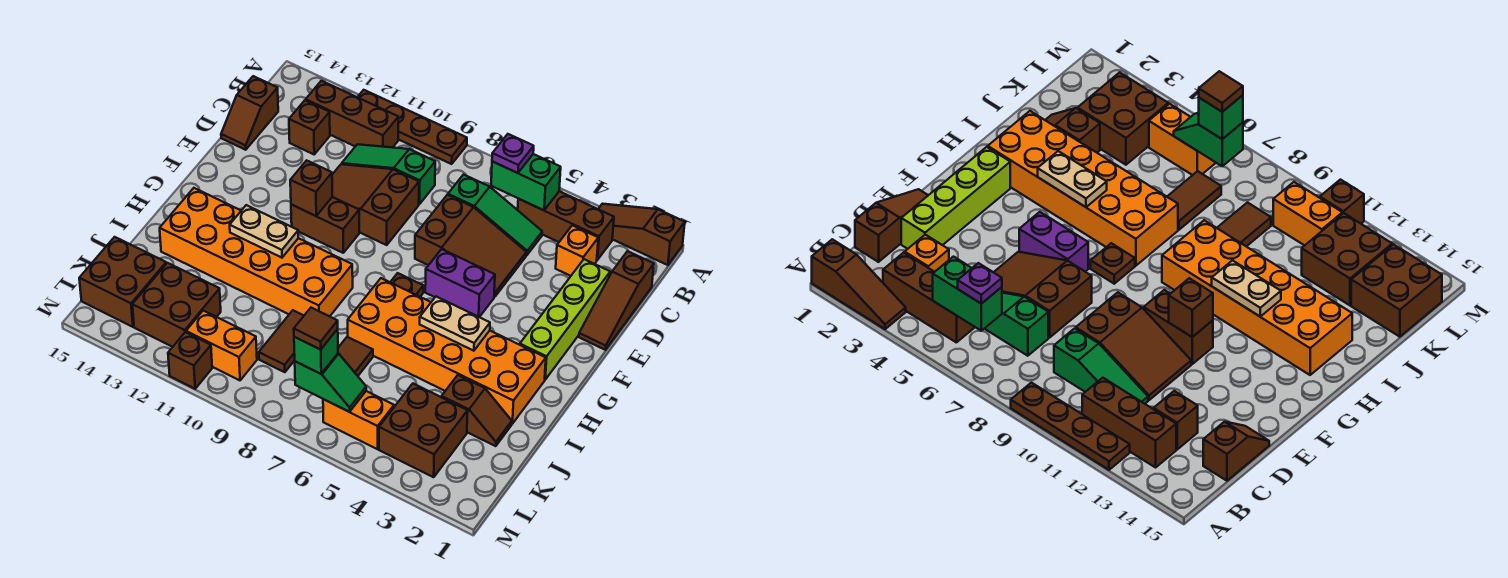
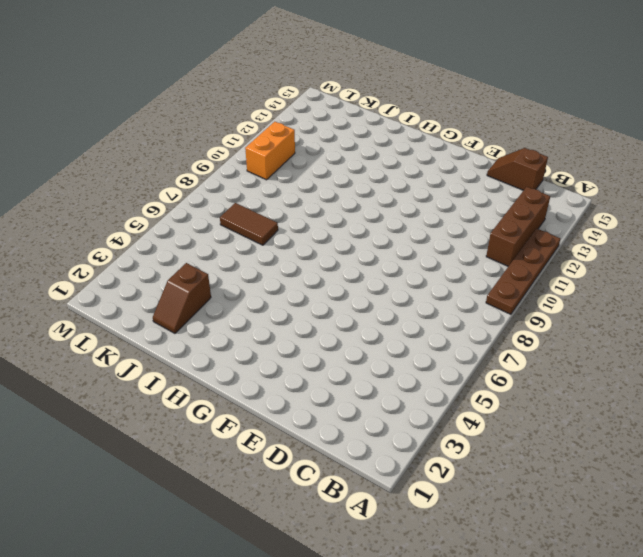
none -> brown 1x3 slope [598,204,685,265]
none -> brown 1x3 brick [518,191,614,260]
none -> brown 1x3 slope [579,251,654,350]
none -> orange 1x1 brick [556,225,598,276]

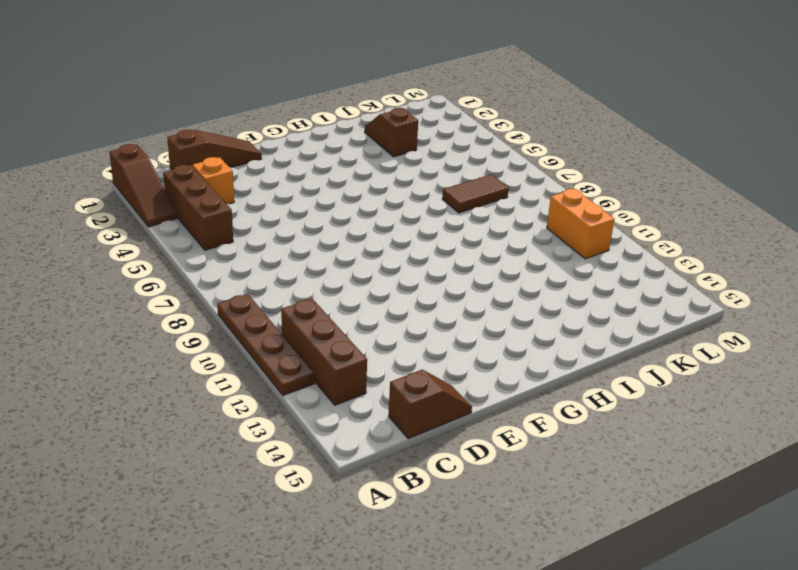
none -> green 1x3 slope [448,175,542,255]
none -> green 1x3 slope [342,144,435,204]
none -> brown 1x1 brick [289,100,330,154]
none -> lime 1x4 brick [520,259,610,380]

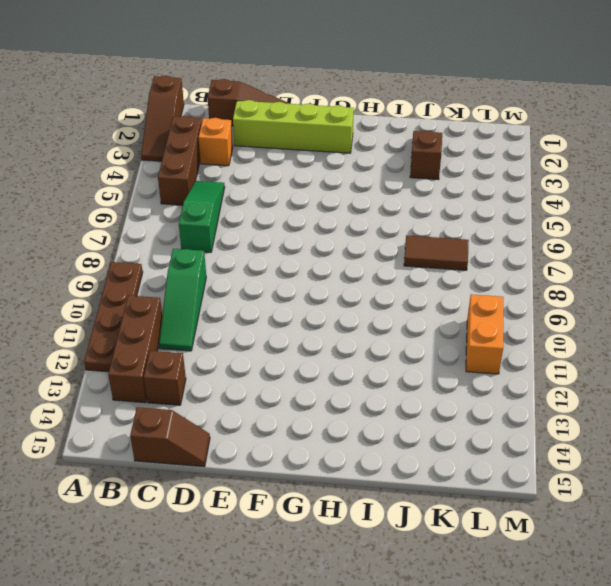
none -> brown 2x3 slope [415,195,526,297]
none -> brown 2x3 slope [332,164,419,245]
none -> purple 1x2 brick [425,249,495,317]
none -> brown 1x2 brick [291,197,359,253]

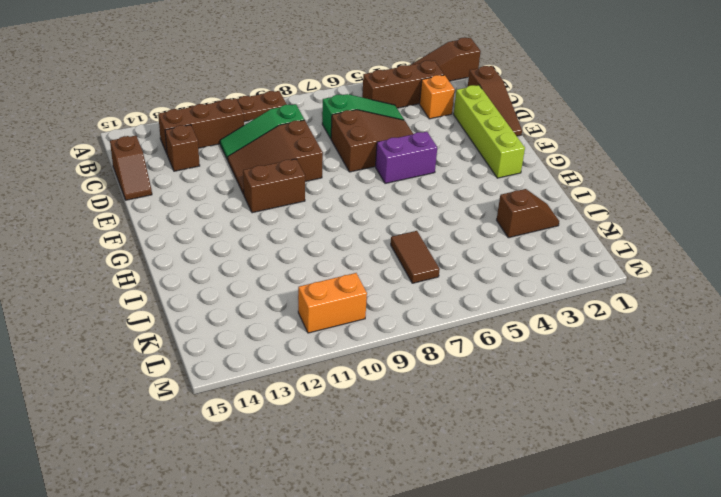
none -> brown 1x1 plate [390,273,423,297]
none -> orange 2x6 brick [348,278,546,424]
none -> orange 2x6 brick [160,188,353,316]
none -> brown 1x2 tile [259,310,304,372]

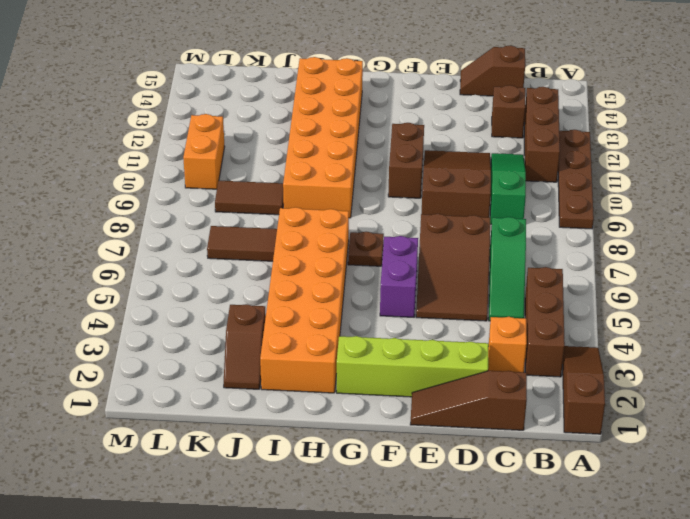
none -> brown 2x2 brick [379,384,468,477]
none -> brown 2x2 brick [132,263,221,347]
none -> brown 2x2 brick [79,237,166,327]
none -> orange 1x2 brick [323,391,394,449]

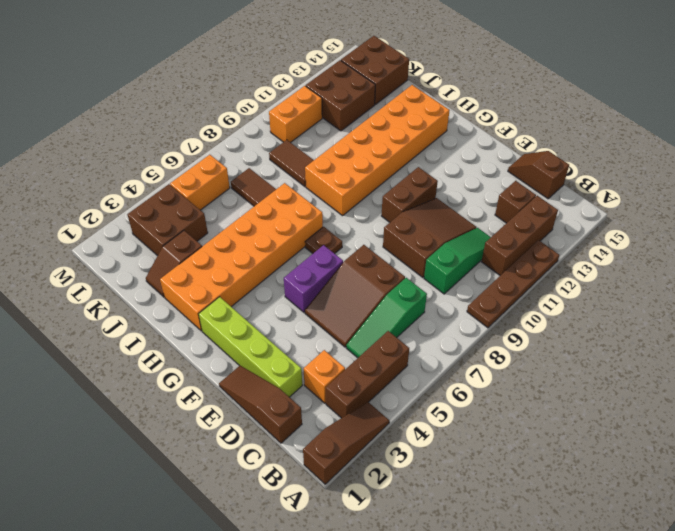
none -> brown 1x1 brick [168,332,212,389]
none -> green 1x2 brick [491,154,561,210]
none -> brown 1x1 brick [290,160,332,216]
none -> tan 1x2 plate [420,297,490,351]

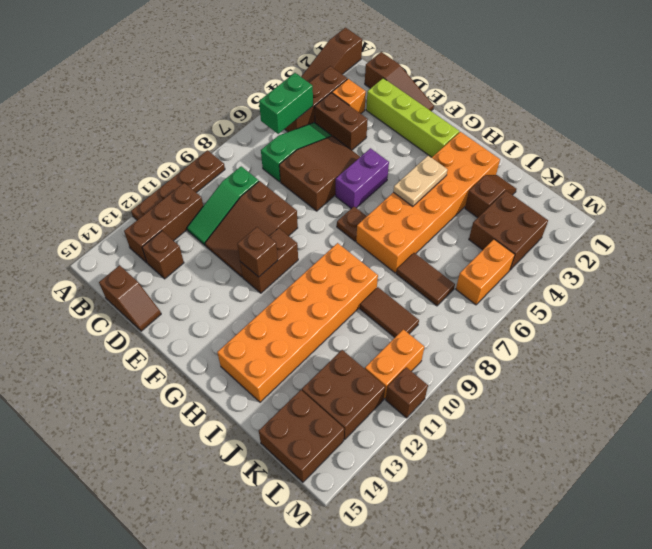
brown 1x2 brick [315,93,368,150] -> none
none -> tan 1x2 plate [230,205,298,258]
none -> green 1x2 slope [295,353,366,412]
none -> purple 1x1 plate [492,134,534,173]
none -> green 1x1 brick [294,329,338,374]

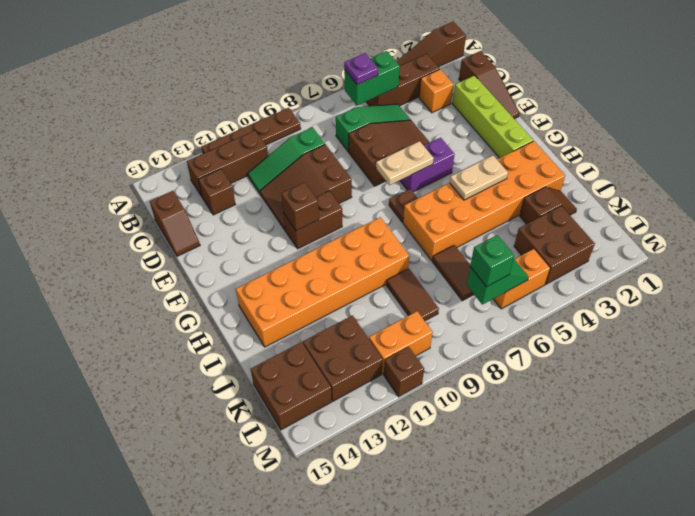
tan 1x2 plate [376,141,434,185] -> tan 1x2 plate moved to [230,205,298,258]
none -> brown 1x1 tile [294,308,338,350]

